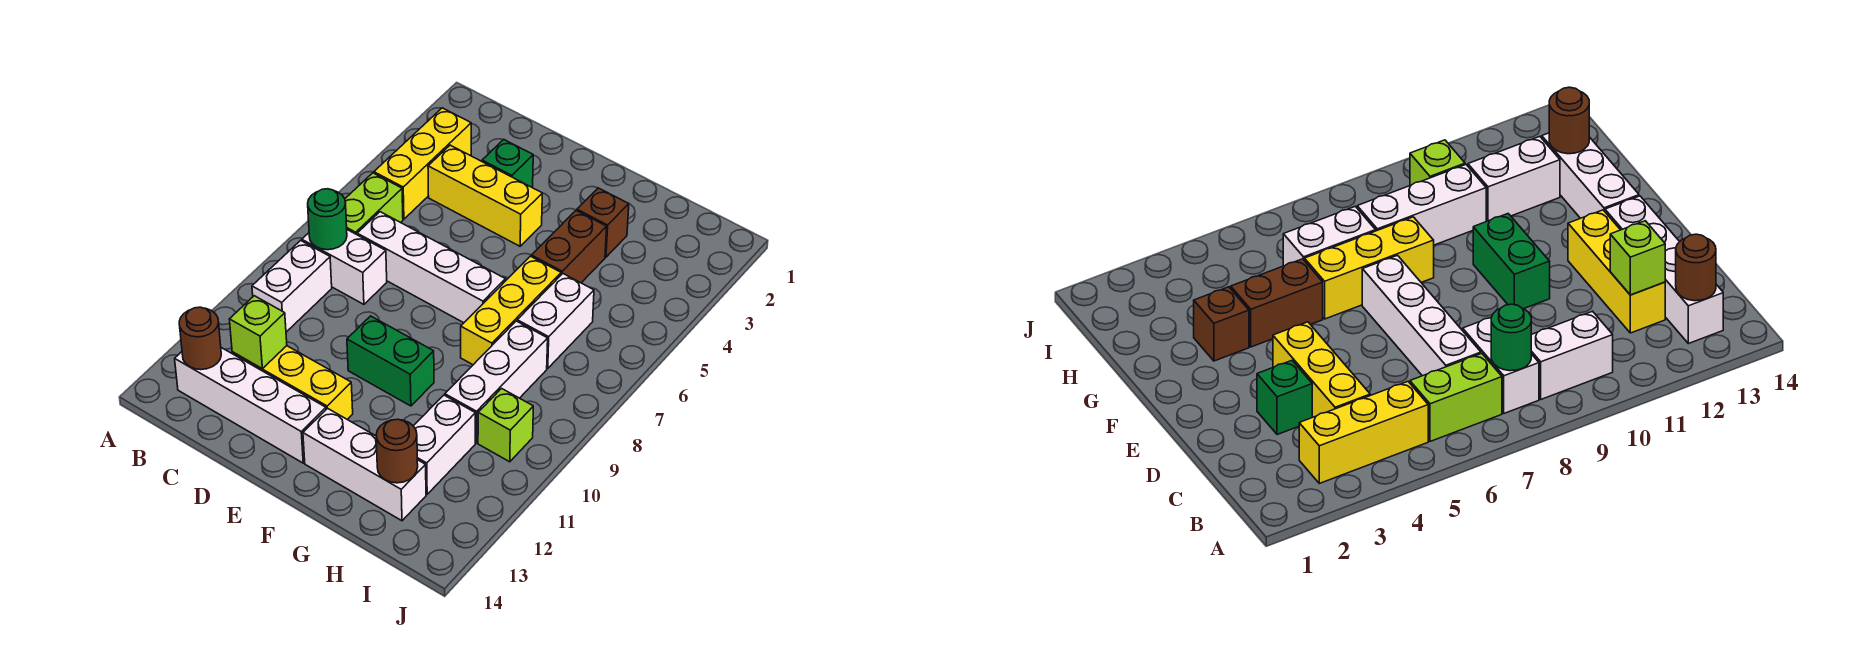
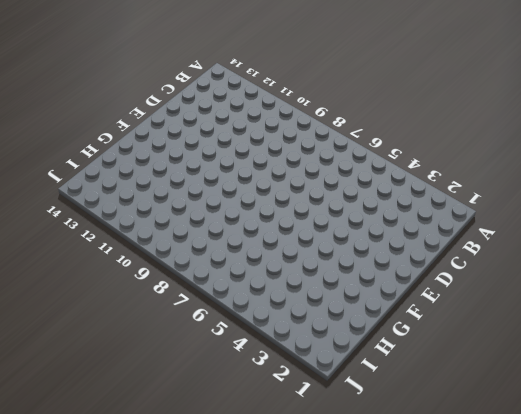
none -> yellow 1x3 brick [374,108,471,219]
none -> lime 1x2 brick [345,173,403,235]
none -> white 1x2 brick [302,230,387,304]

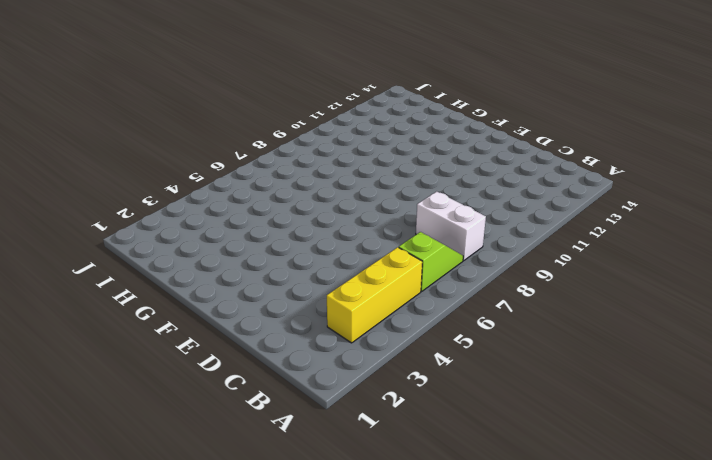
lime 1x2 slope [399,232,463,291] -> lime 1x2 brick [345,173,403,235]
none -> white 1x2 brick [252,241,332,332]
none -> white 1x4 brick [175,348,326,463]
none -> yellow 1x3 brick [428,145,542,246]

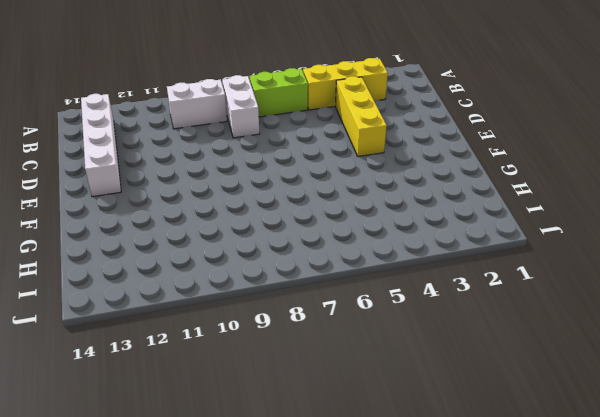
none -> white 1x4 brick [357,212,506,323]
none -> yellow 1x3 brick [232,346,353,419]
none -> green 1x1 brick [482,140,533,187]

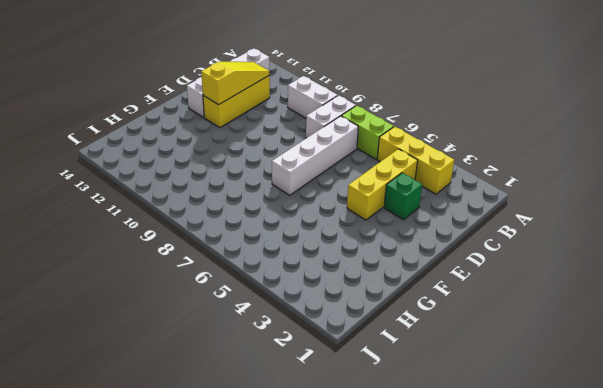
yellow 1x3 slope [201,62,269,105] -> lime 1x1 brick [229,296,287,369]
none -> green 1x2 brick [347,316,434,406]
none -> white 1x3 brick [303,408,426,521]
none -> brown 1x1 brick [577,188,629,257]

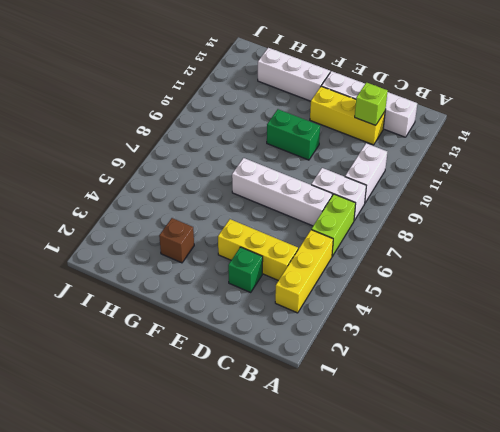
none -> brown 1x2 brick [531,211,607,283]
none -> yellow 1x3 brick [461,256,561,365]
none -> white 1x2 brick [517,274,594,368]

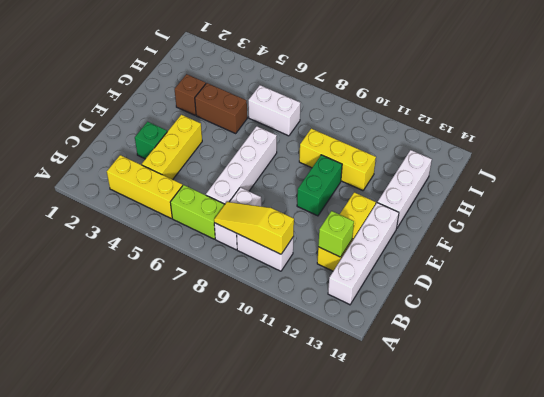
yellow 1x3 slope [214,202,294,254] -> green 1x1 round brick [308,189,347,250]
yellow 1x3 brick [299,129,376,191] -> yellow 1x3 brick moved to [461,256,561,365]
none -> white 1x3 brick [445,321,548,443]
none -> white 1x2 brick [414,395,475,494]
none -> lime 1x1 brick [478,388,533,462]

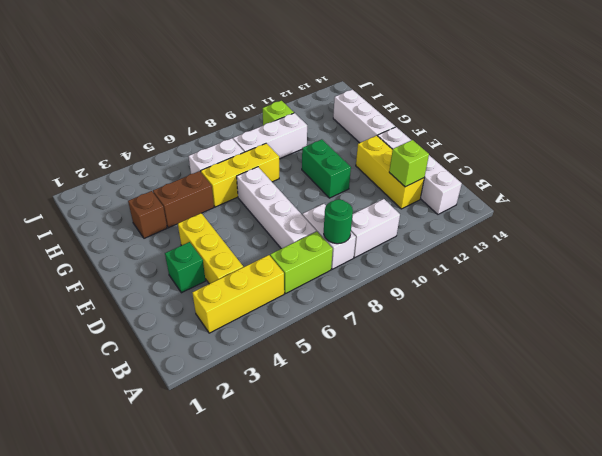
none -> white 1x2 brick [414,395,475,494]
none -> brown 1x1 round brick [179,307,221,370]
none -> brown 1x1 round brick [376,419,418,483]

